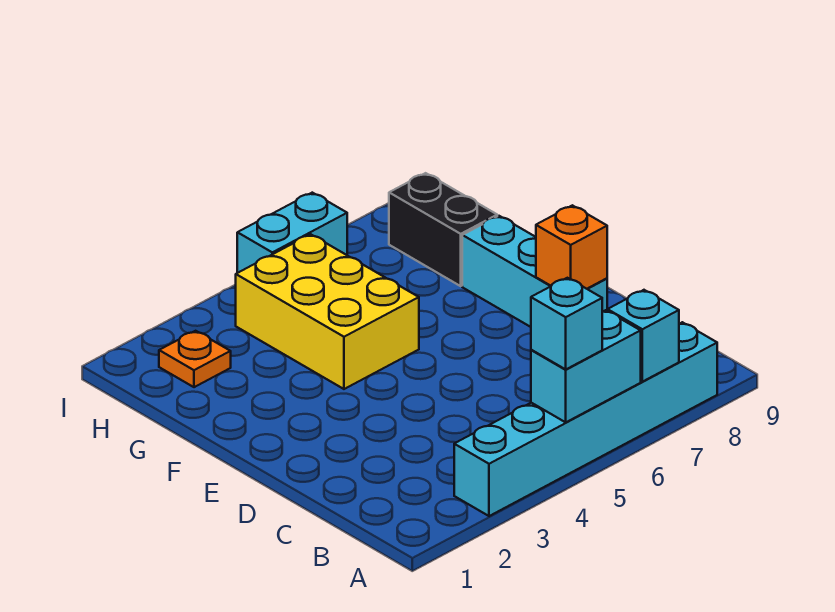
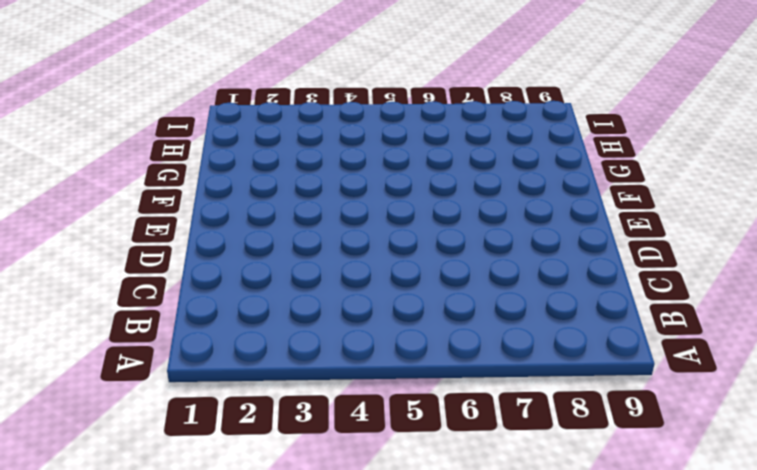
none -> cyan 1x6 brick [454,322,717,516]
none -> cyan 1x3 brick [462,216,607,327]

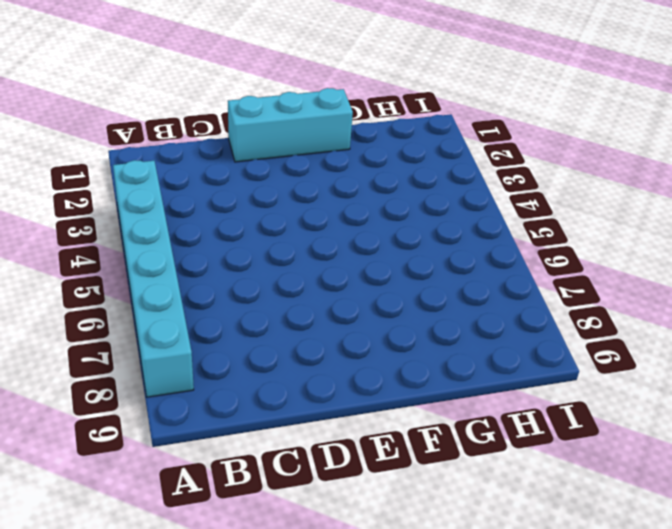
cyan 1x3 brick [228,88,353,162] -> cyan 1x3 brick moved to [462,216,607,327]
none -> yellow 2x3 brick [236,234,419,389]
none -> black 1x2 brick [389,173,497,286]

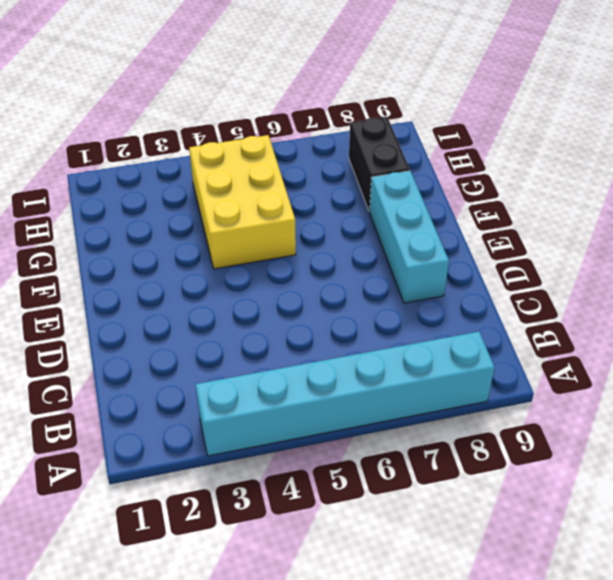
none -> orange 1x1 plate [159,331,231,387]
none -> cyan 1x2 brick [237,193,347,273]

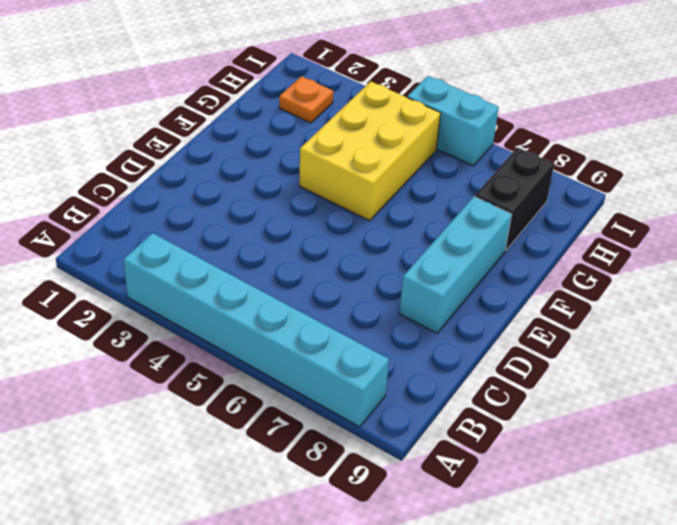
none -> cyan 1x2 brick [531,310,641,422]
none -> cyan 1x1 brick [608,290,679,382]

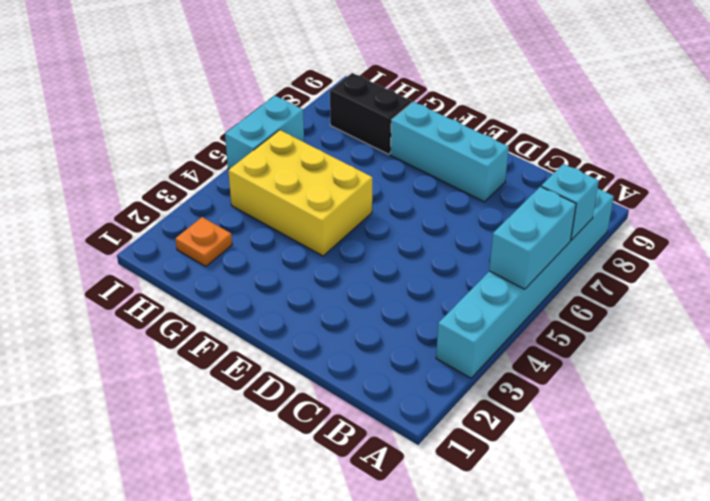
none -> orange 1x1 brick [536,205,607,289]
none -> cyan 1x1 brick [531,278,602,369]

